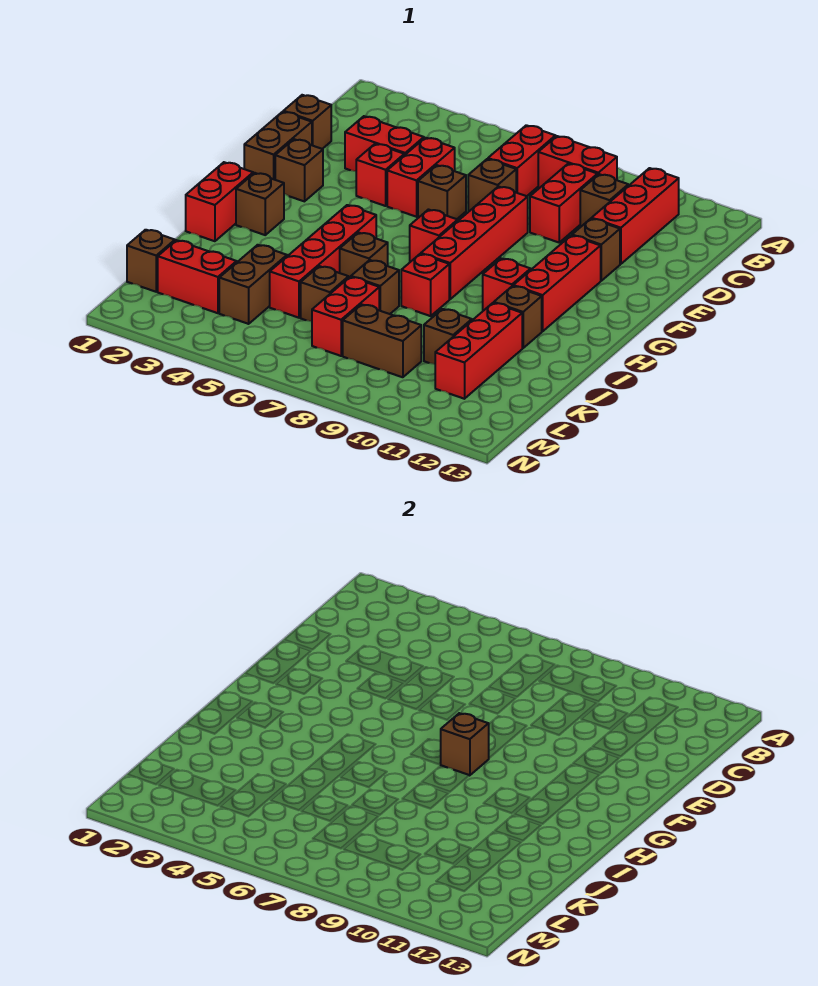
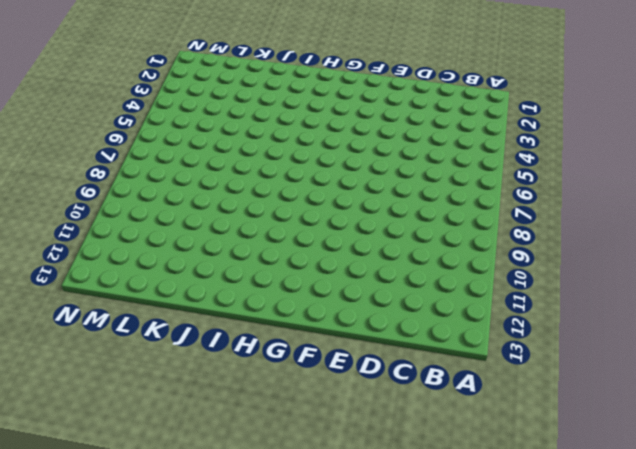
none -> red 1x2 brick [488,125,556,196]
none -> red 1x2 brick [538,136,617,188]
none -> red 1x3 brick [592,168,679,264]
none -> red 1x2 brick [530,163,598,242]

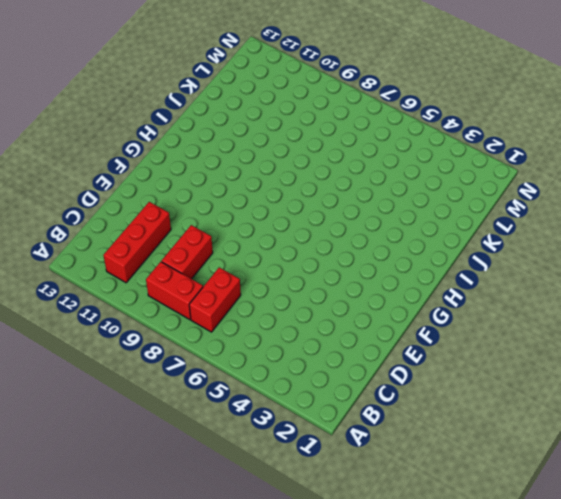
none -> brown 1x1 brick [580,174,628,226]
none -> brown 1x1 brick [283,95,331,149]
none -> red 1x2 brick [345,116,424,171]
none -> red 1x2 brick [387,138,455,217]

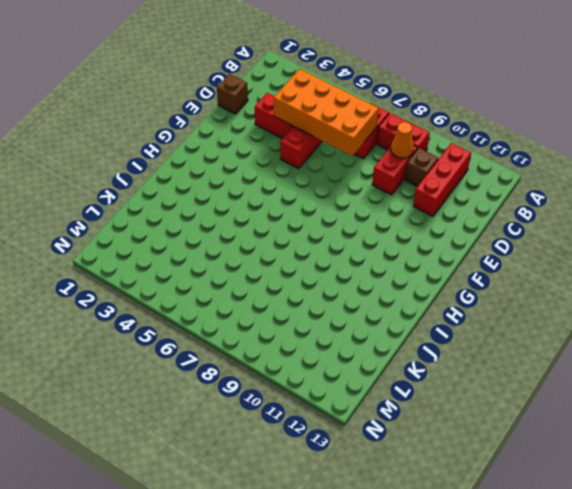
orange 2x4 brick [274,69,379,156] -> none
orange 1x1 cone [391,122,414,158] -> none
none -> brown 1x1 brick [468,159,516,211]
none -> brown 1x2 brick [244,112,312,180]
none -> red 1x1 brick [356,144,404,206]
none -> brown 1x1 brick [418,165,466,219]

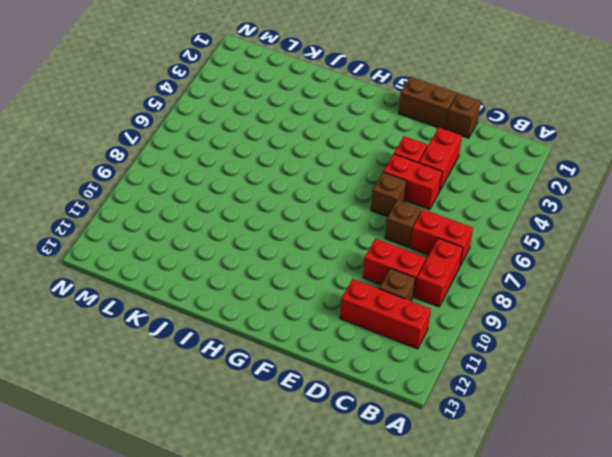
none -> red 1x4 brick [421,187,528,299]
none -> brown 1x1 brick [572,219,620,281]
none -> brown 1x1 brick [275,139,323,201]
none -> red 1x3 brick [513,235,601,331]

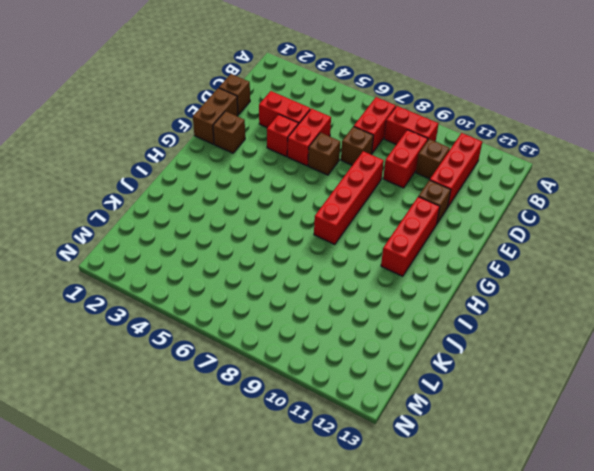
none -> red 1x1 brick [410,210,458,262]
none -> red 1x2 brick [186,162,253,241]
none -> brown 1x1 brick [236,173,284,235]
none -> red 1x4 brick [270,205,376,318]

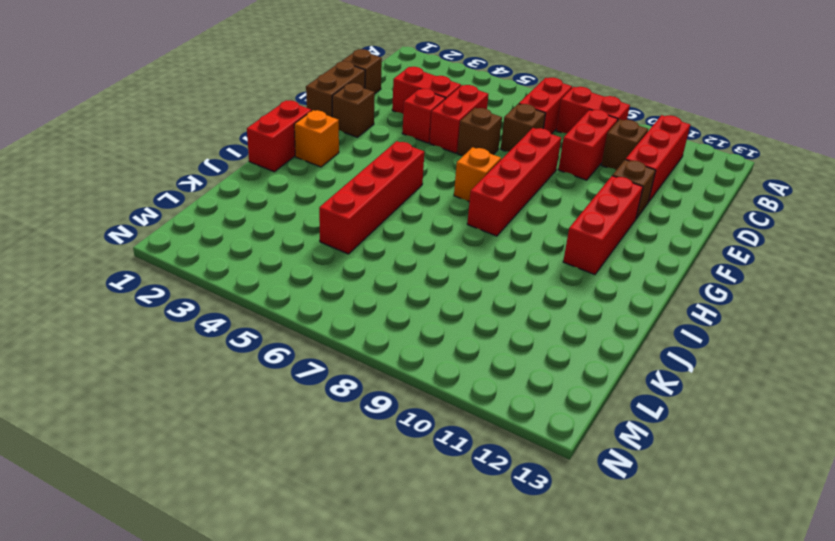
orange 1x1 brick [454,147,501,202] -> red 1x1 brick [410,210,458,262]
orange 1x1 brick [294,110,339,167] -> brown 1x1 brick [236,173,284,235]
none -> red 1x1 brick [483,258,531,311]
none -> brown 1x1 brick [340,233,388,277]
none -> red 1x1 brick [401,254,449,316]
none -> brown 1x1 brick [494,286,542,348]

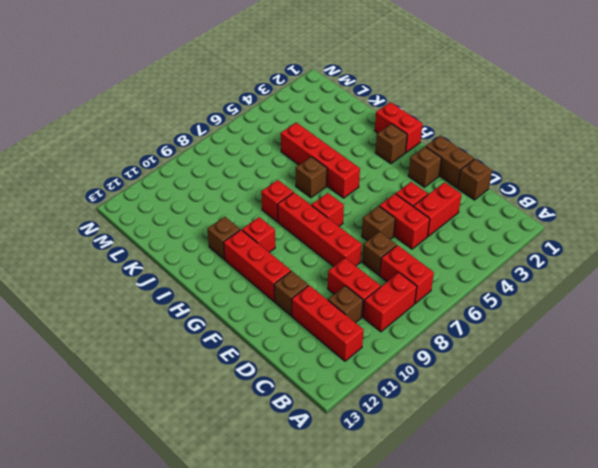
none -> brown 1x1 brick [351,260,399,314]
none -> red 1x3 brick [435,303,522,399]
none -> brown 1x2 brick [219,245,287,324]
none -> brown 1x1 brick [301,266,349,322]

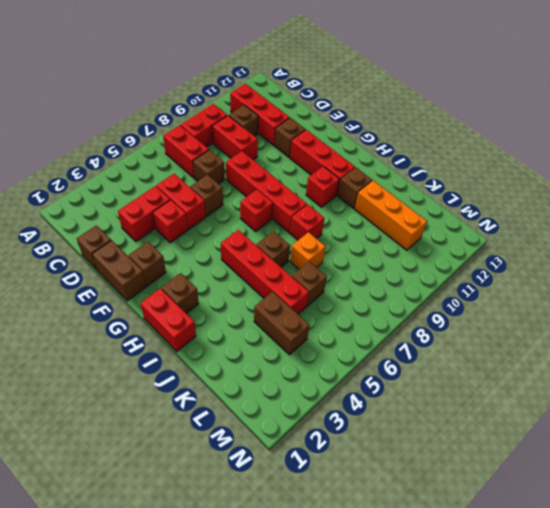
orange 1x1 brick [290,232,326,269] -> brown 1x1 brick [351,260,399,314]
orange 1x3 brick [355,181,427,250] -> red 1x3 brick [435,303,522,399]
none -> red 1x2 brick [312,277,379,356]
none -> brown 1x1 brick [424,309,472,364]
none -> brown 1x1 brick [127,230,175,292]
none -> red 1x2 brick [158,240,237,313]

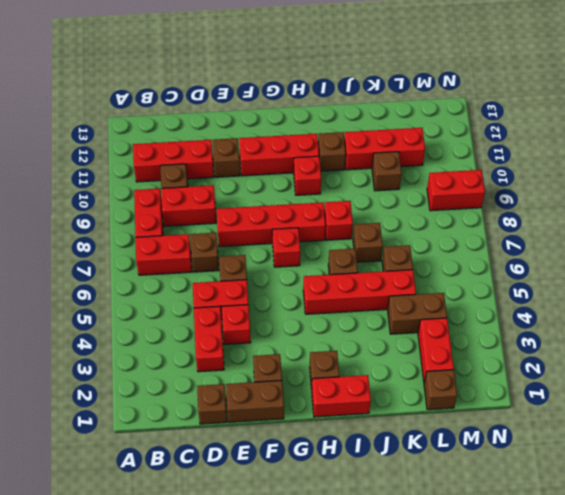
red 1x2 brick [427,170,485,211] -> red 1x2 brick moved to [312,277,379,356]
none -> brown 1x2 brick [343,304,421,377]
none -> brown 1x1 brick [441,713,489,775]

